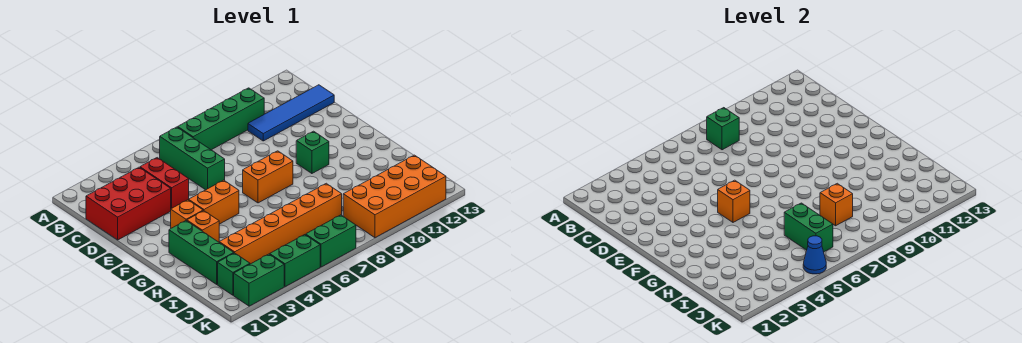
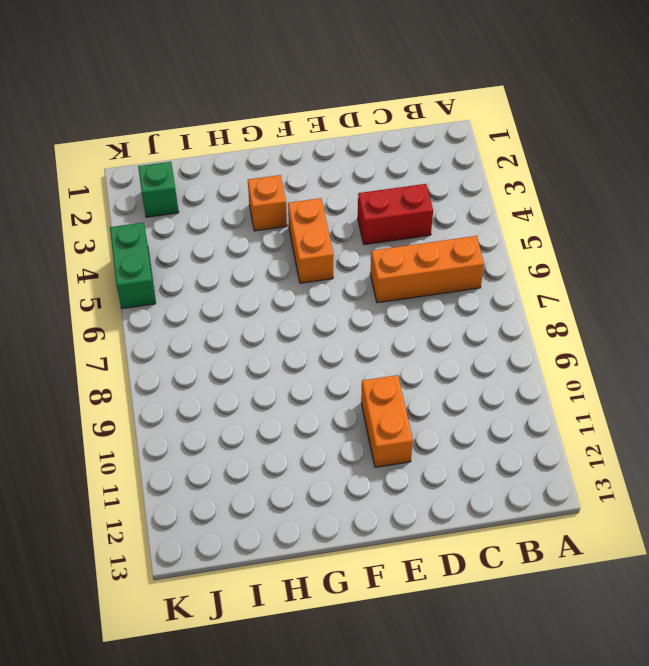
orange 1x3 brick [370,236,484,303] -> green 1x3 brick [160,127,225,190]
orange 1x2 brick [361,375,413,467] -> orange 1x2 brick moved to [243,151,293,203]
none -> green 1x4 brick [178,88,264,150]
none -> red 2x3 brick [86,167,171,240]
none -> blue 1x4 tile [248,85,334,141]

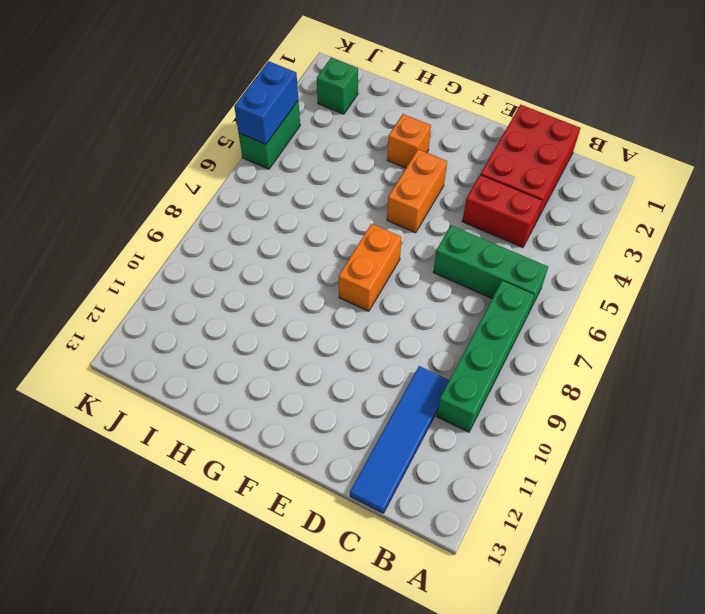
blue 1x2 brick [234,61,298,144] -> blue 1x1 cone [803,236,826,274]
none -> orange 1x1 brick [171,200,203,228]
none -> green 1x1 brick [296,131,329,174]
none -> green 1x3 brick [169,221,234,284]

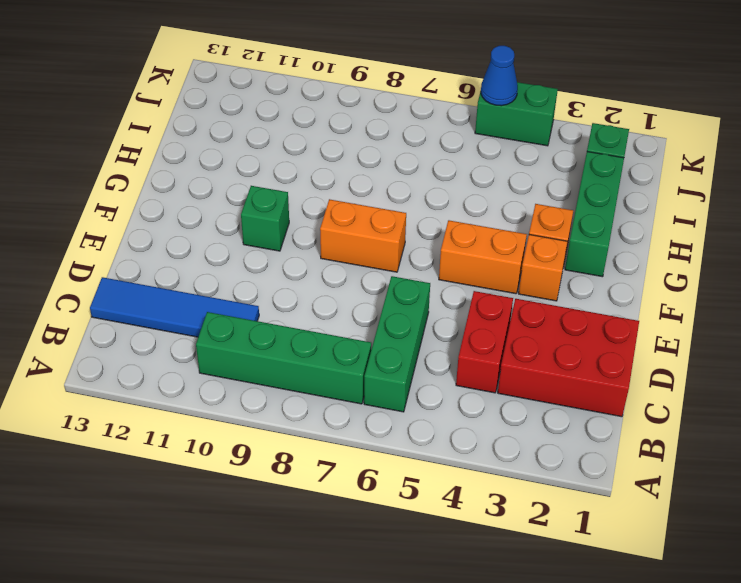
none -> orange 1x6 brick [219,183,342,264]
none -> orange 2x4 brick [343,155,446,238]
none -> green 1x2 brick [234,254,284,306]

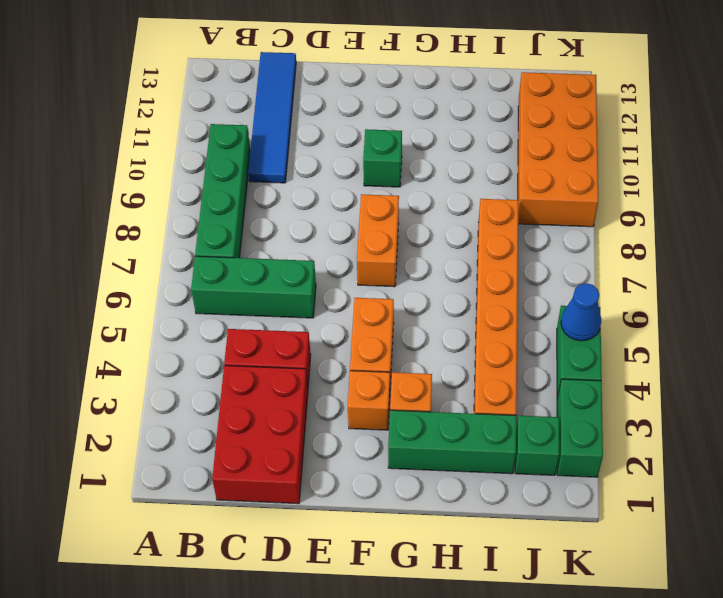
none -> green 1x2 brick [306,215,356,267]
none -> green 1x1 brick [707,108,739,150]
none -> orange 1x1 brick [718,180,750,222]

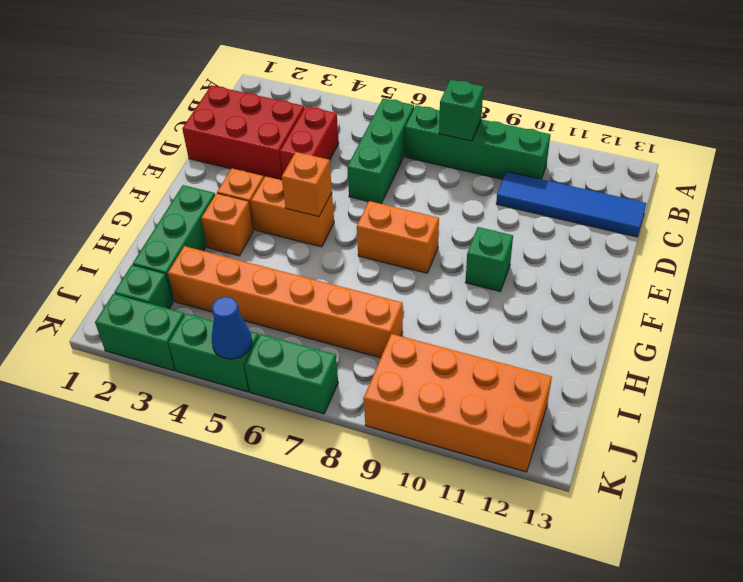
none -> green 1x2 brick [784,203,833,252]
none -> orange 1x1 brick [820,183,853,226]

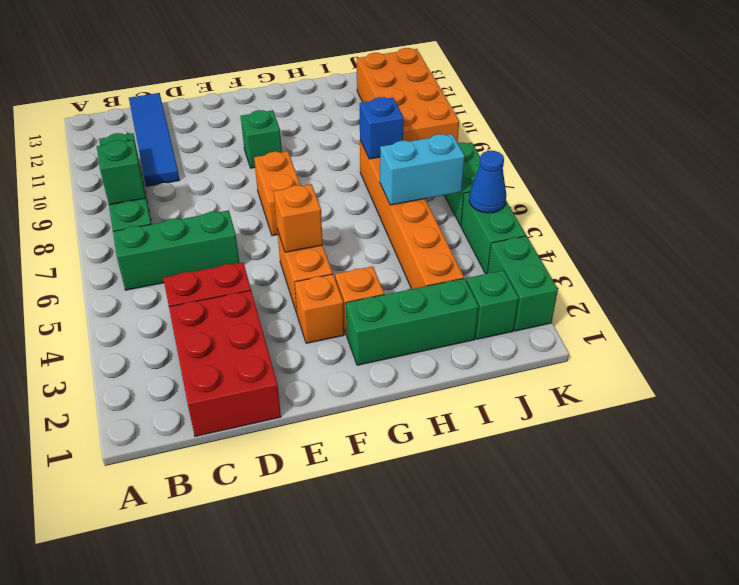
cyan 1x2 brick [380,134,465,205] -> green 1x2 brick [784,203,833,252]
blue 1x1 brick [360,97,404,159] -> orange 1x1 brick [820,183,853,226]

